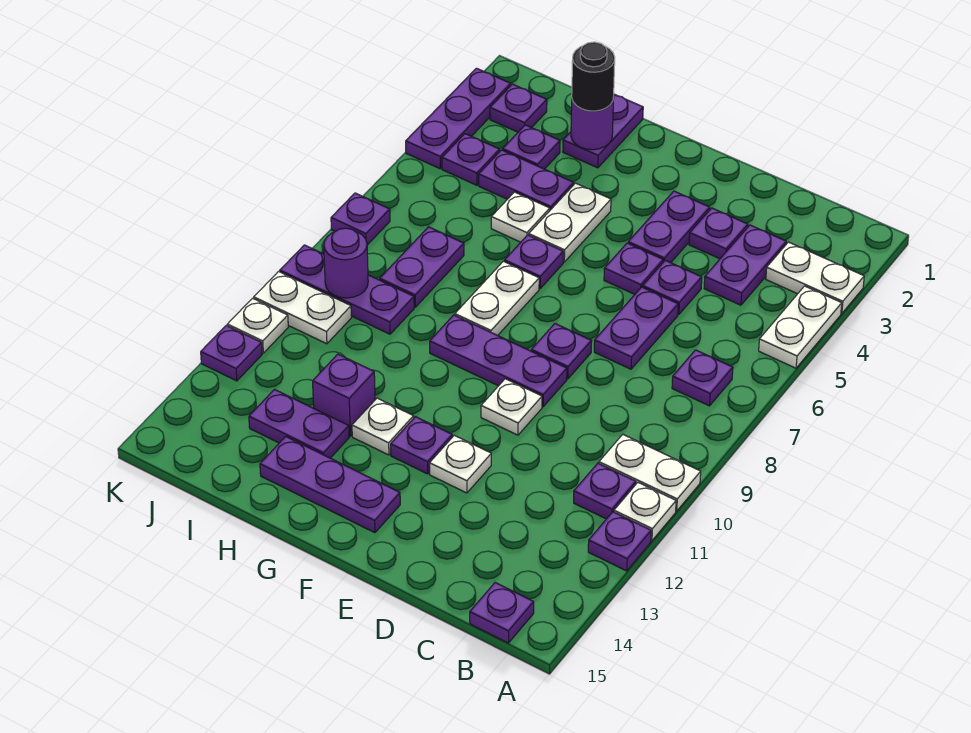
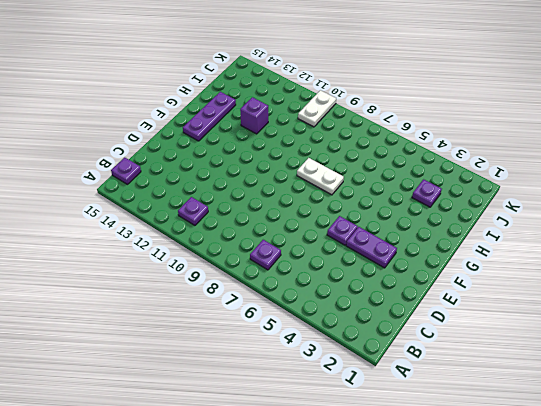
none -> white 1x2 plate [766,242,864,314]
none -> white 1x2 plate [759,286,842,368]
none -> white 1x2 plate [599,435,701,511]
none -> white 1x1 plate [614,483,676,541]

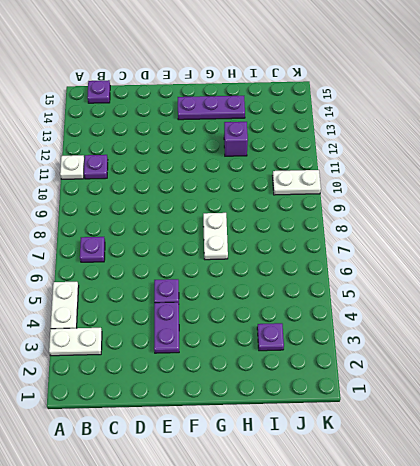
none -> white 1x2 plate [599,435,701,511]
none -> purple 1x1 plate [588,512,651,571]
none -> purple 1x2 plate [704,225,786,305]
none -> purple 1x1 plate [689,208,748,259]

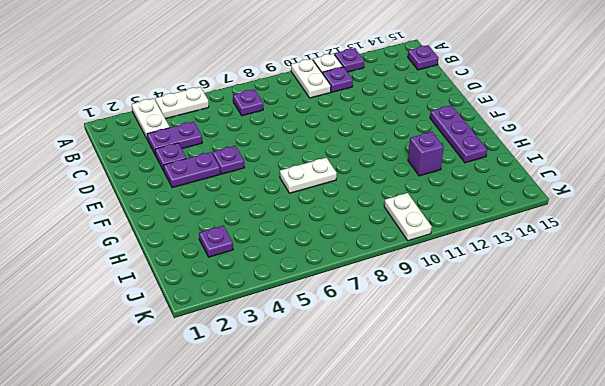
none -> purple 1x1 plate [643,260,702,315]
none -> purple 1x2 plate [594,287,678,369]
none -> purple 1x1 plate [531,324,592,379]
none -> purple 1x3 plate [430,315,567,407]

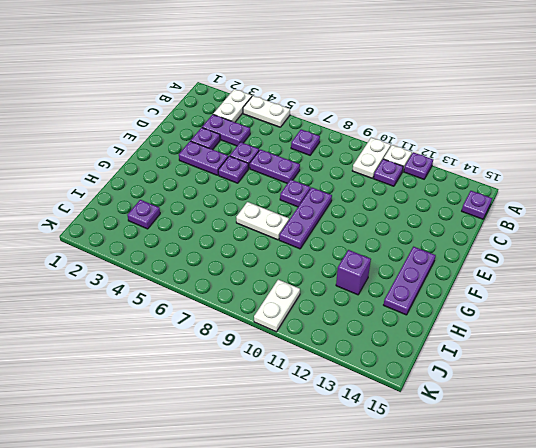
none -> white 1x1 plate [481,379,542,435]
none -> white 1x1 plate [430,435,491,493]
none -> purple 1x1 plate [391,417,452,474]
none -> white 1x2 plate [529,183,611,262]

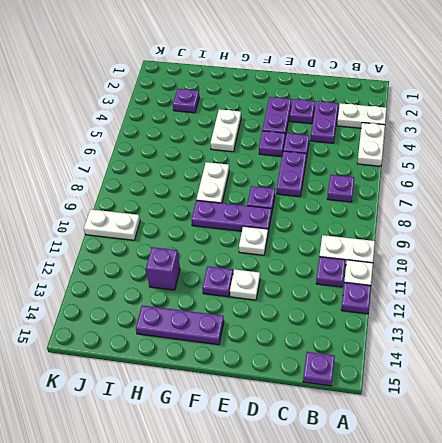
none -> purple 1x1 plate [504,235,563,289]
none -> white 1x1 plate [352,398,414,455]
none -> purple 1x2 plate [563,94,643,168]
none -> purple 1x2 plate [479,150,574,210]

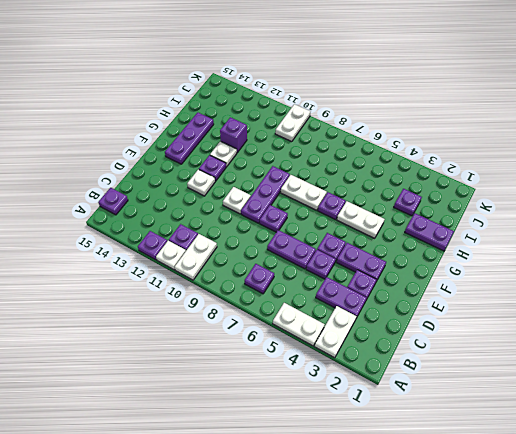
none -> purple 1x2 plate [479,150,574,210]
none -> white 1x1 plate [491,192,550,242]
none -> purple 1x2 plate [249,390,349,458]
none -> purple 1x2 plate [380,227,464,307]

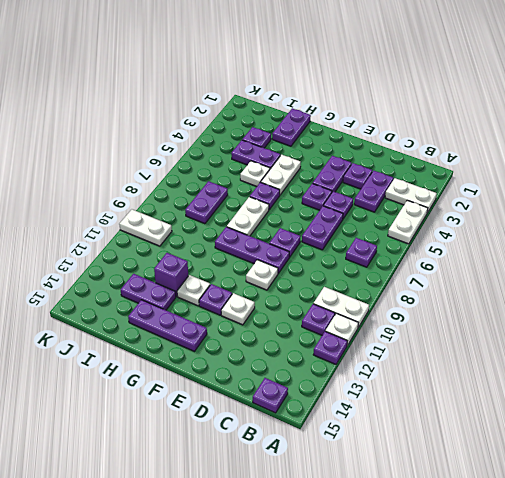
none -> purple 1x3 plate [280,245,414,334]
none -> purple 1x1 plate [490,84,547,132]
none -> purple 1x1 plate [442,134,500,185]
none -> purple 1x3 plate [406,68,511,169]

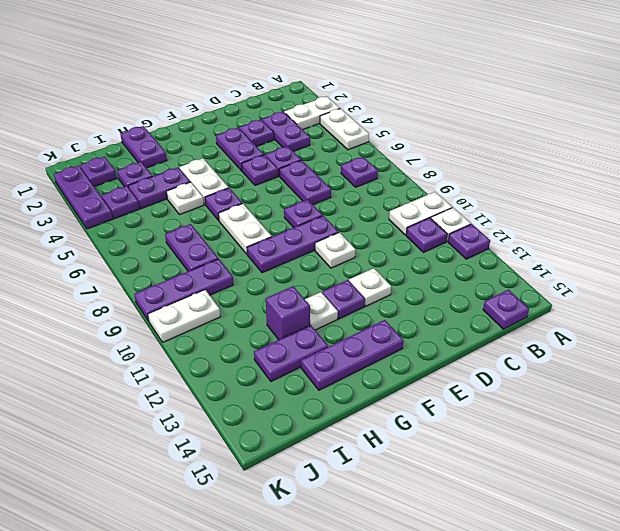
none -> purple 1x1 plate [331,193,390,245]
none -> white 1x1 plate [227,298,288,353]
none -> purple 1x1 plate [201,326,262,381]
none -> purple 1x1 round brick [571,98,614,150]

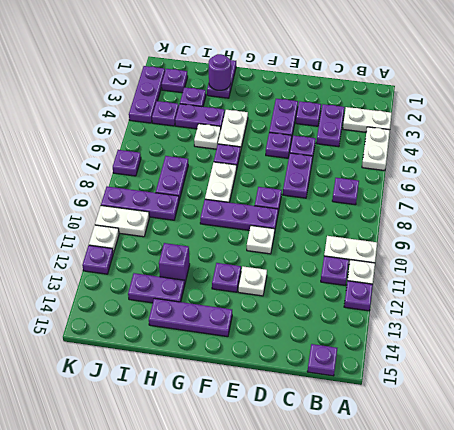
none -> white 1x1 plate [352,398,414,455]
none -> purple 1x1 round brick [324,228,368,298]
none -> black 1x1 round brick [572,42,615,111]

